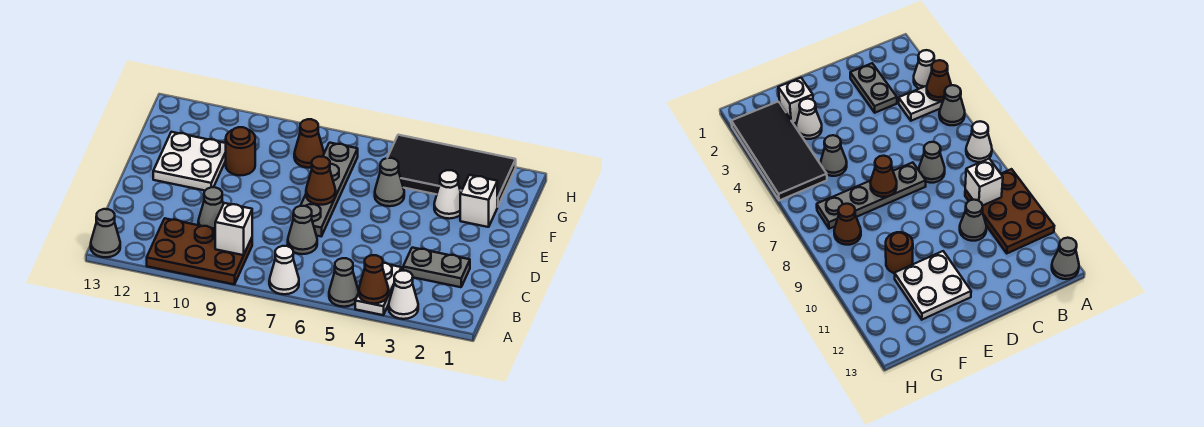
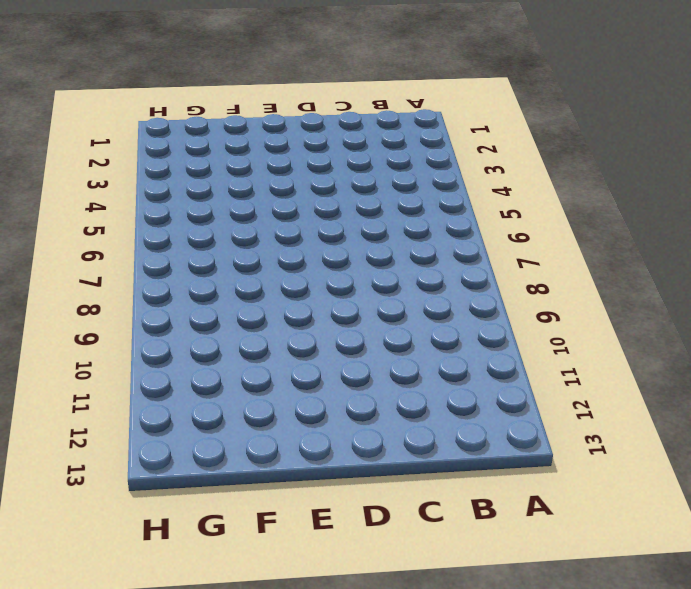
none -> white 1x1 cone [389,271,418,319]
none -> white 1x2 plate [355,263,401,315]
none -> grey 1x1 cone [329,258,359,307]

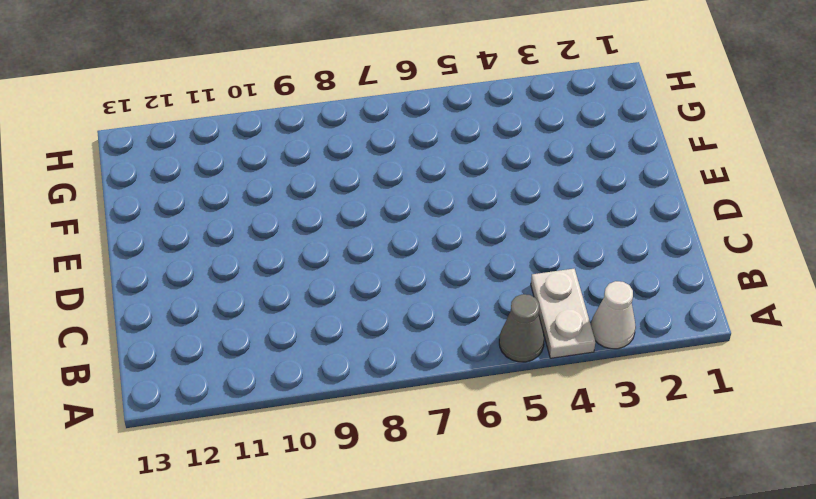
none -> white 1x1 cone [269,246,299,294]
none -> brown 2x3 plate [147,218,252,284]
none -> grey 1x1 cone [91,209,120,257]

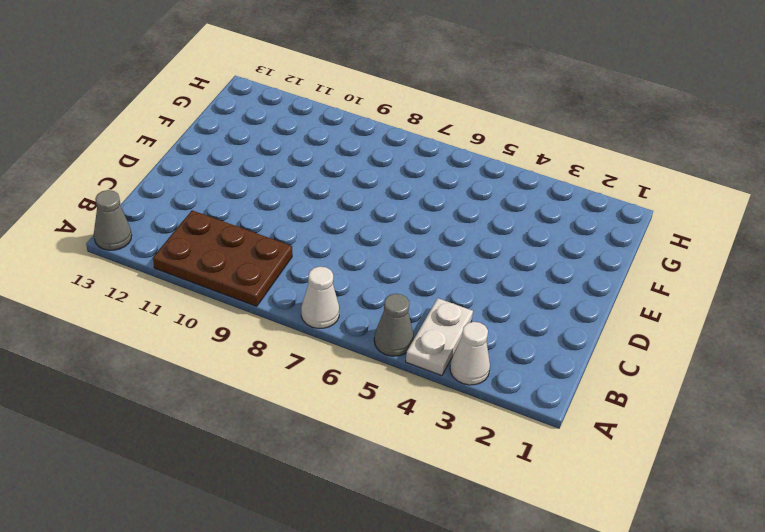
none -> grey 1x2 plate [403,248,470,287]
none -> grey 1x1 cone [288,206,317,254]
none -> grey 1x1 cone [198,187,223,229]

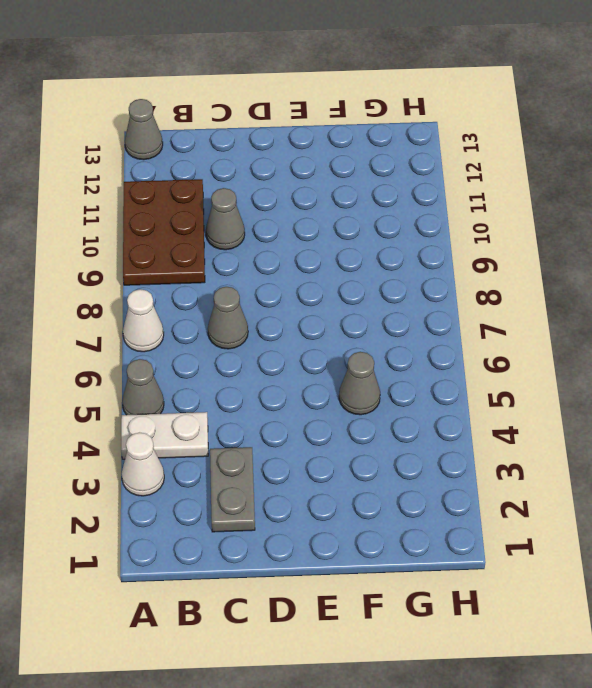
none -> grey 1x4 plate [301,143,358,236]
none -> white 2x2 plate [153,132,226,191]
none -> white 1x1 brick [460,175,497,227]

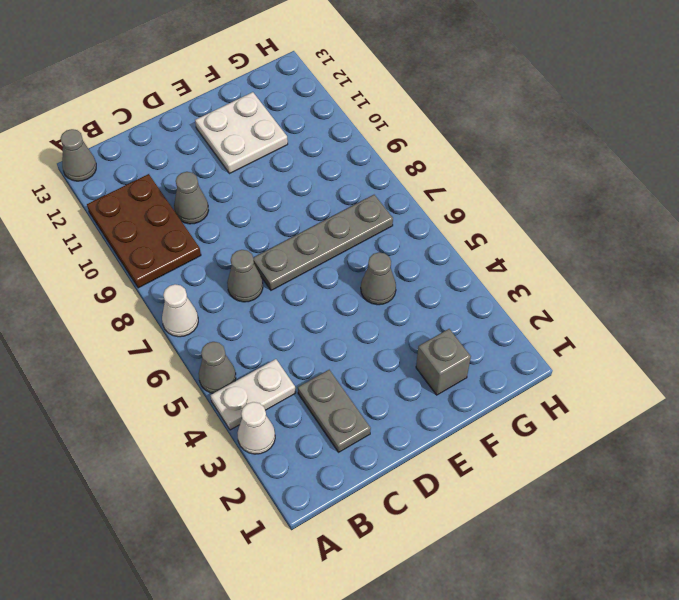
grey 1x1 brick [416,329,471,395] -> white 1x1 brick [460,175,497,227]
none -> white 1x1 cone [434,170,461,219]
none -> brown 1x1 round brick [226,127,255,175]
none -> black 2x4 tile [388,135,516,207]

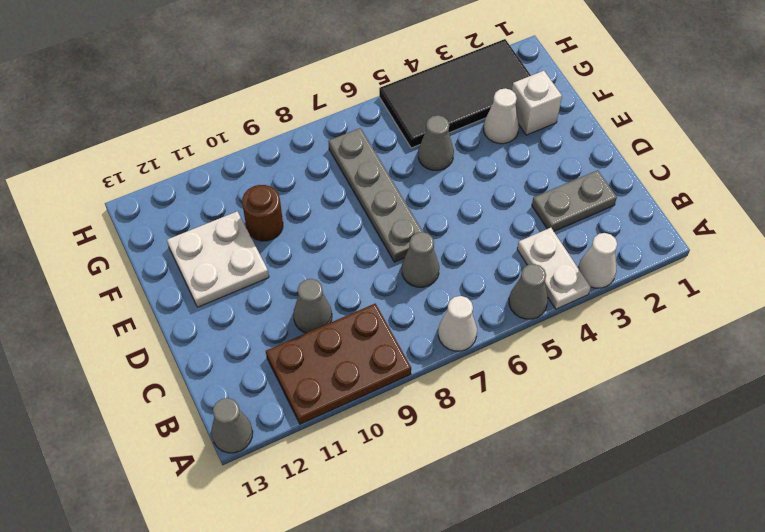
none -> brown 1x1 cone [294,119,324,168]
none -> brown 1x1 cone [359,255,389,304]
none -> white 1x1 brick [215,203,252,255]

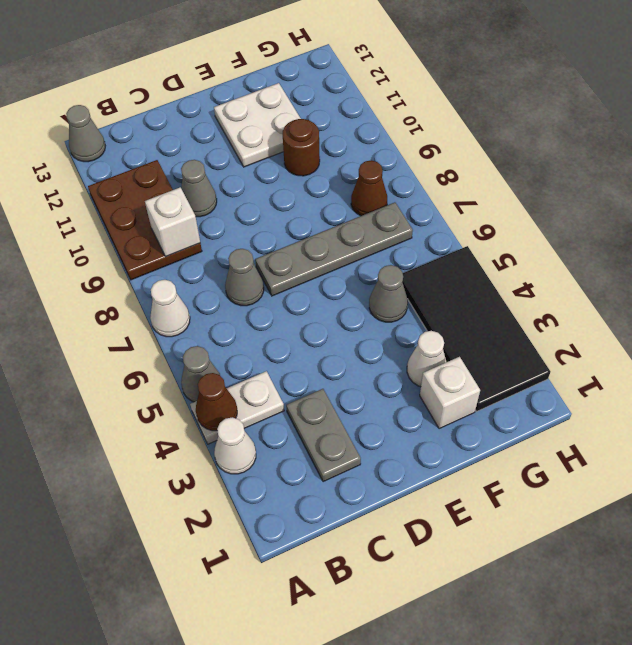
none -> brown 1x1 cone [306,157,336,205]

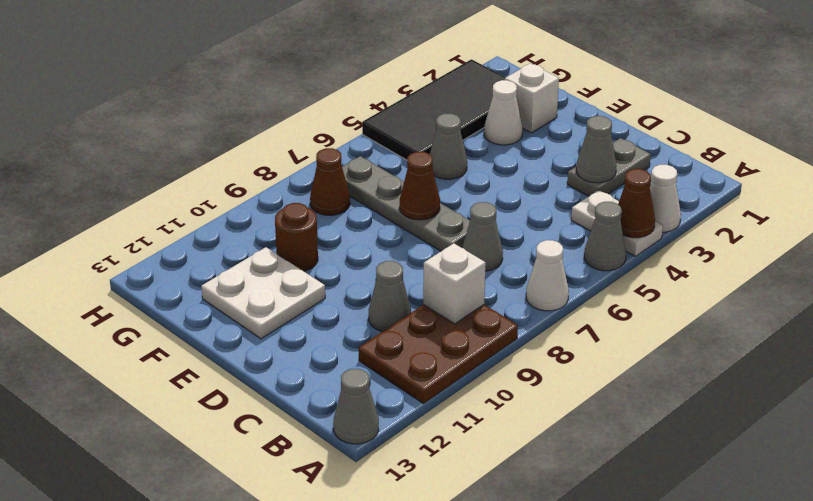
grey 1x1 cone [576,116,616,183] -> none

